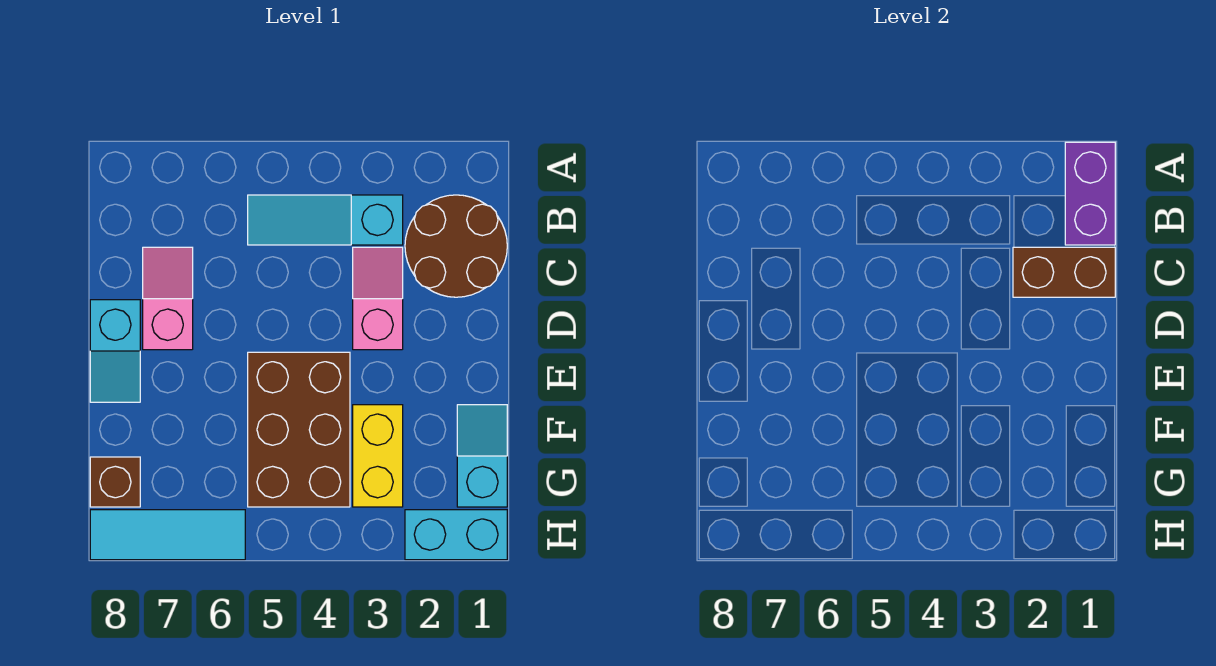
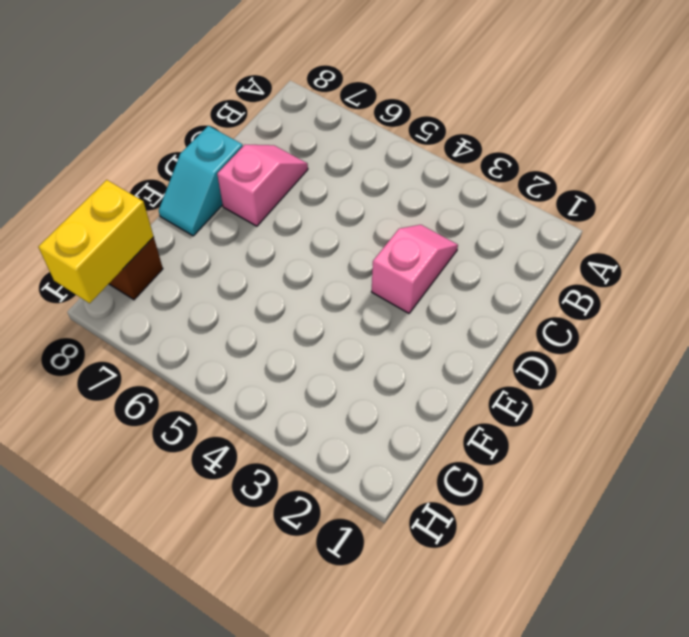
yellow 1x2 brick [38,180,154,303] -> yellow 1x2 brick moved to [353,405,403,507]
none -> brown 2x2 round brick [405,195,507,297]
none -> cyan 1x3 slope [248,195,403,245]
none -> brown 2x3 brick [248,352,350,507]

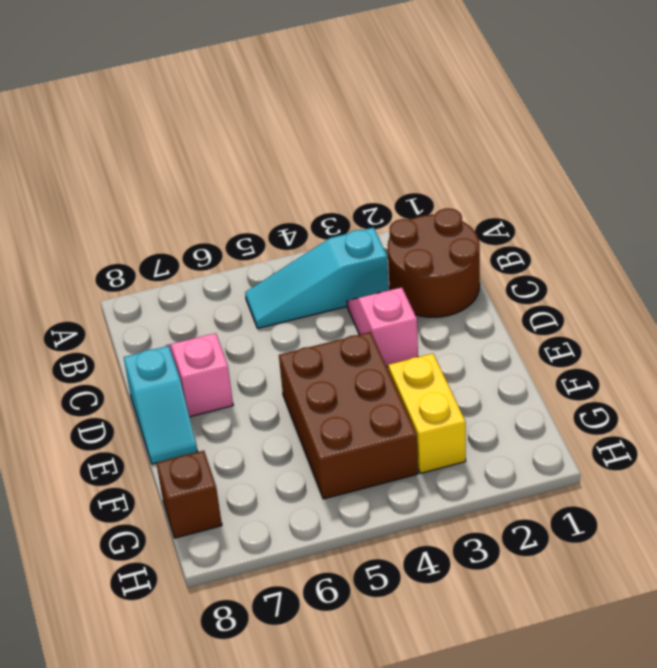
none -> cyan 1x2 slope [457,405,507,507]
none -> cyan 1x2 brick [405,510,507,560]
none -> cyan 1x3 tile [90,510,245,560]

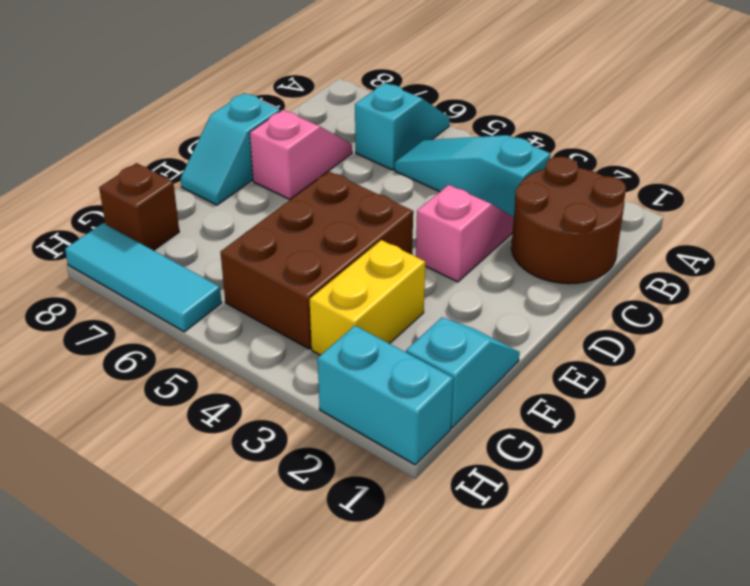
cyan 1x2 slope [355,83,450,170] -> none
none -> purple 1x2 brick [1065,142,1115,245]
none -> brown 1x2 brick [1013,247,1115,297]

